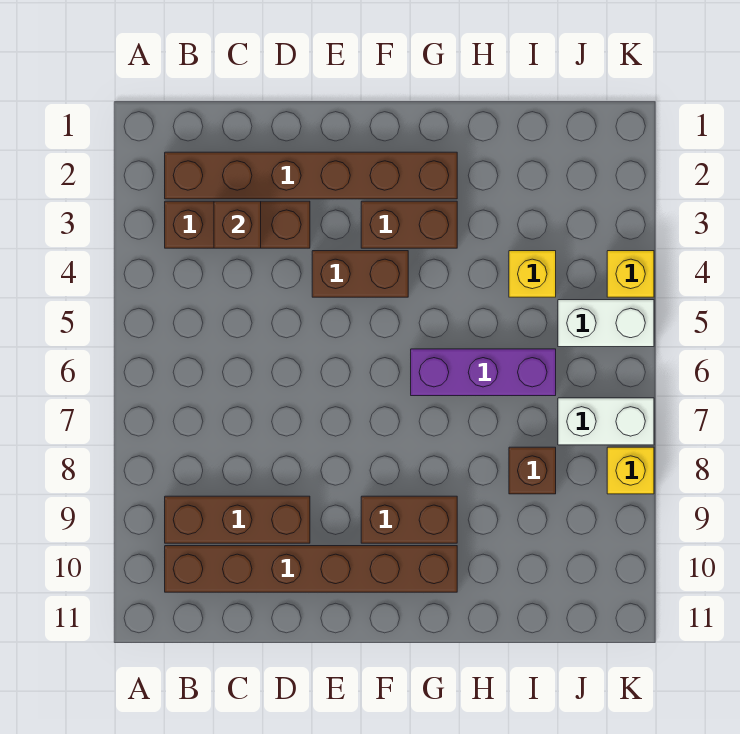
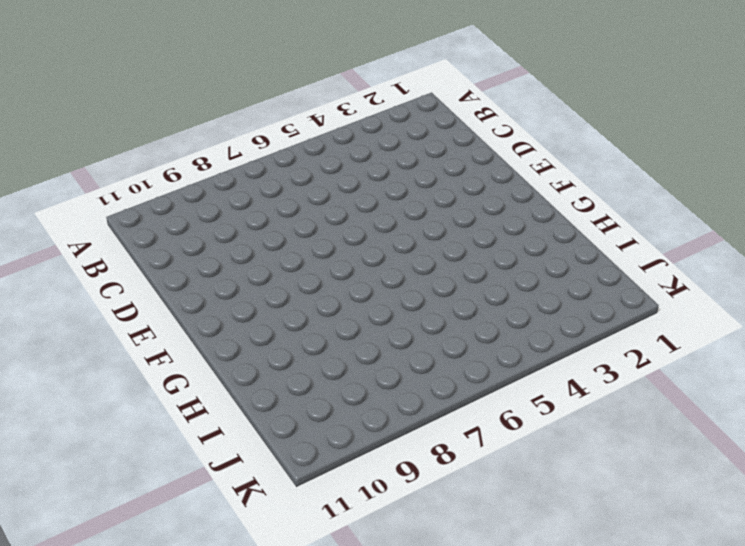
none -> brown 1x6 brick [165,152,457,199]
none -> brown 1x3 brick [165,201,310,248]
none -> brown 1x3 brick [165,496,310,543]

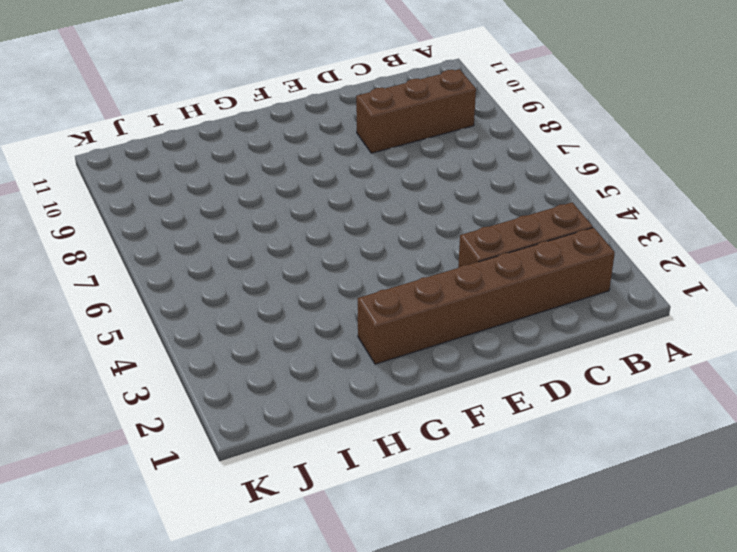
none -> brown 1x6 brick [165,546,457,592]
none -> brown 1x2 brick [312,251,408,297]
none -> brown 1x2 brick [361,201,457,248]

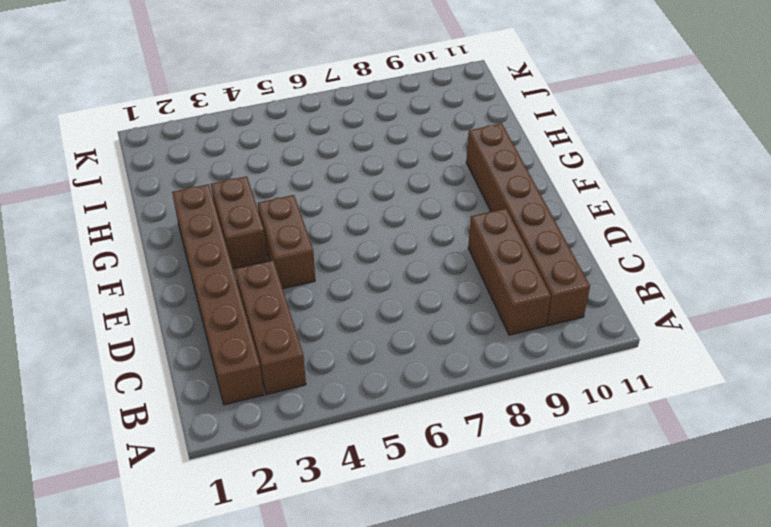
none -> brown 1x2 brick [361,496,457,543]
none -> purple 1x3 brick [411,349,556,396]
none -> yellow 1x1 brick [509,251,556,297]

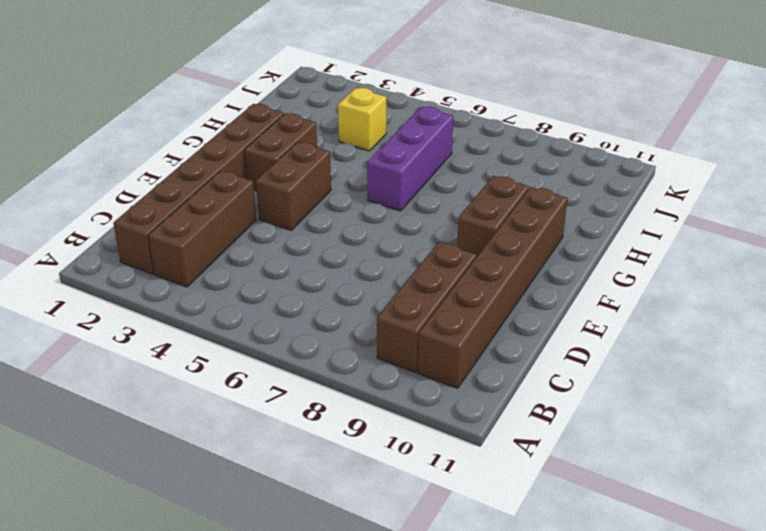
none -> brown 1x1 brick [509,447,556,494]
none -> white 1x2 brick [558,300,654,347]
none -> white 1x2 brick [558,398,654,445]

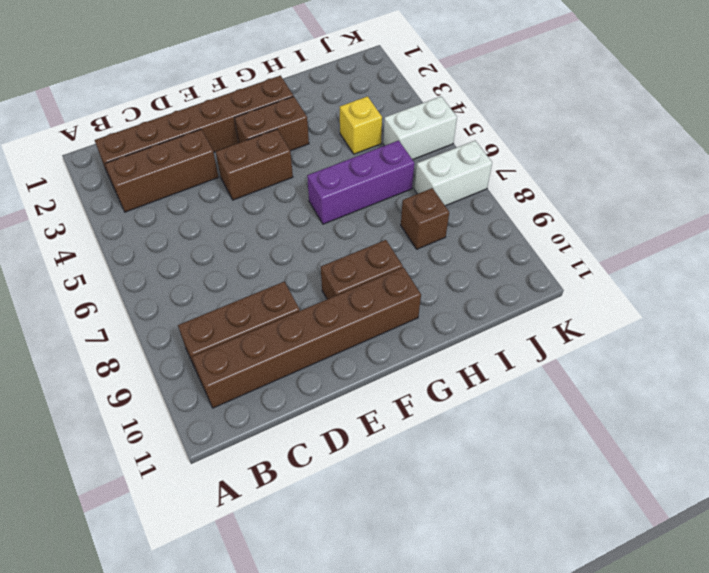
none -> yellow 1x1 brick [607,251,654,297]
none -> yellow 1x1 brick [607,447,654,494]
none -> brown 1x1 brick [214,201,261,248]

